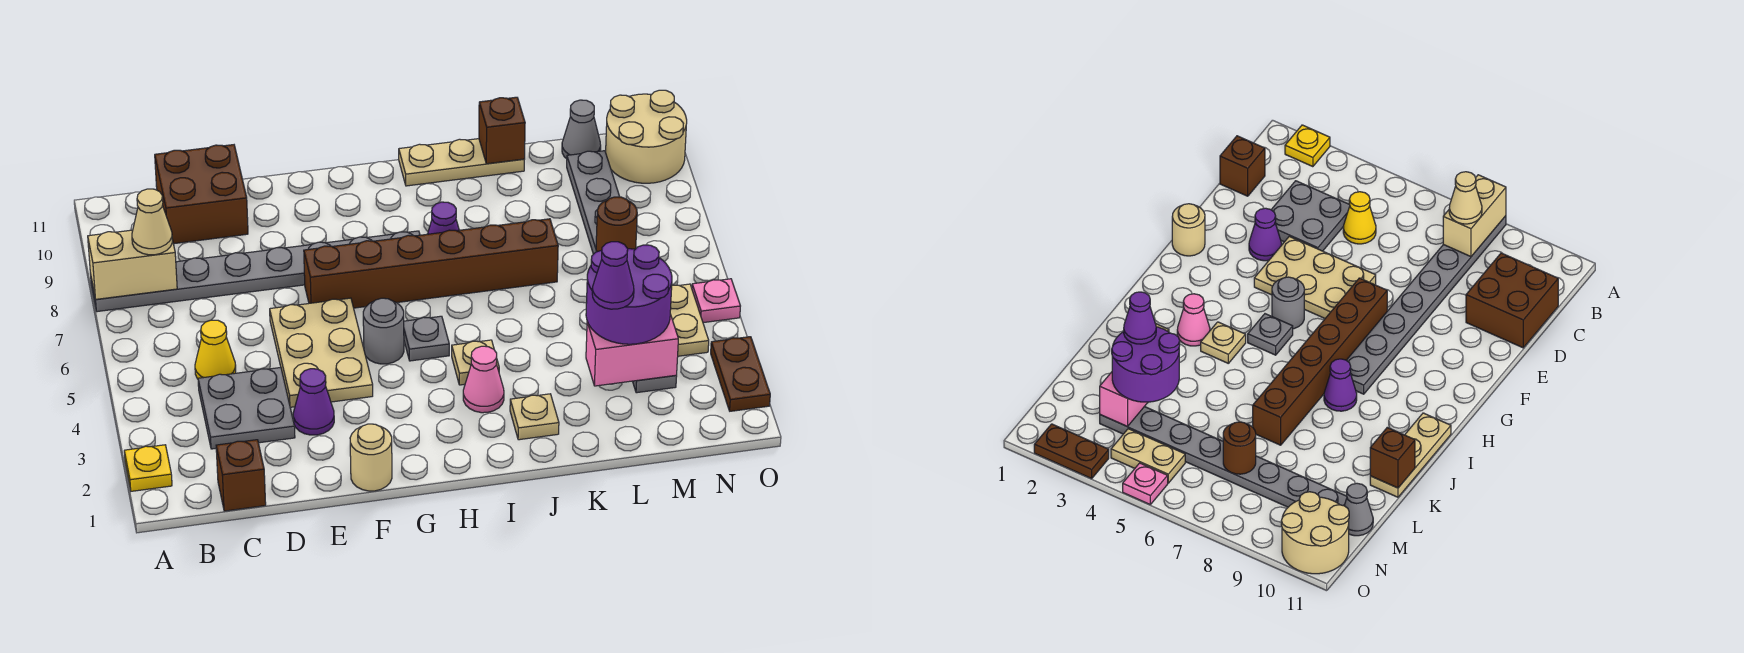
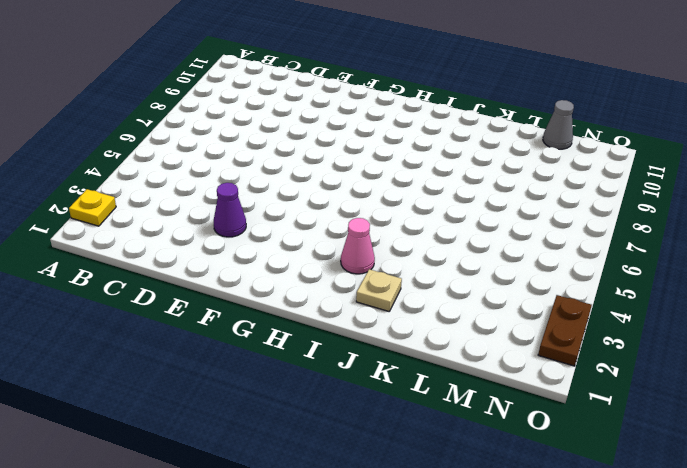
none -> grey 1x8 plate [91,231,420,312]
none -> brown 1x1 brick [216,440,266,511]
none -> grey 2x2 plate [198,368,295,449]
none -> yellow 1x1 cone [195,320,236,379]

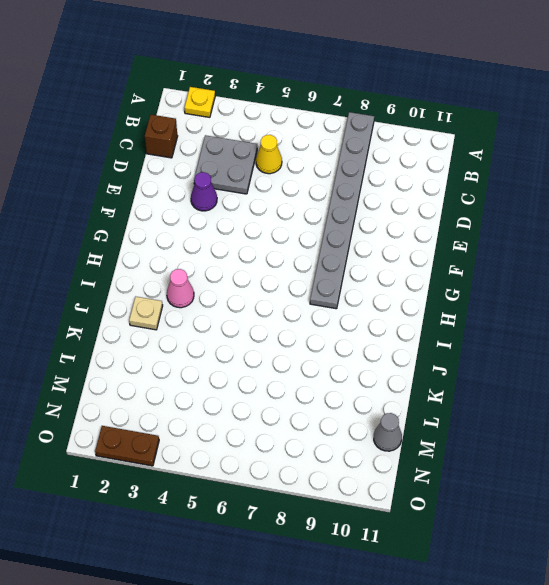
none -> brown 2x2 brick [155,145,248,244]
none -> tan 2x3 plate [270,298,373,407]
none -> tan 1x1 round brick [350,424,392,491]
none -> brown 1x6 brick [304,219,558,308]

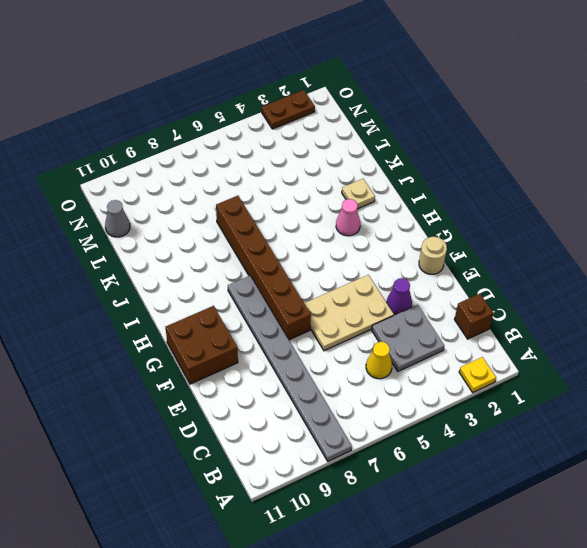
brown 2x2 brick [166,306,238,384] -> brown 2x2 brick moved to [155,145,248,244]
none -> grey 1x1 round brick [363,298,404,364]
none -> grey 1x1 plate [404,316,449,361]
none -> tan 1x1 plate [452,340,499,385]
none -> purple 1x1 cone [428,202,459,234]

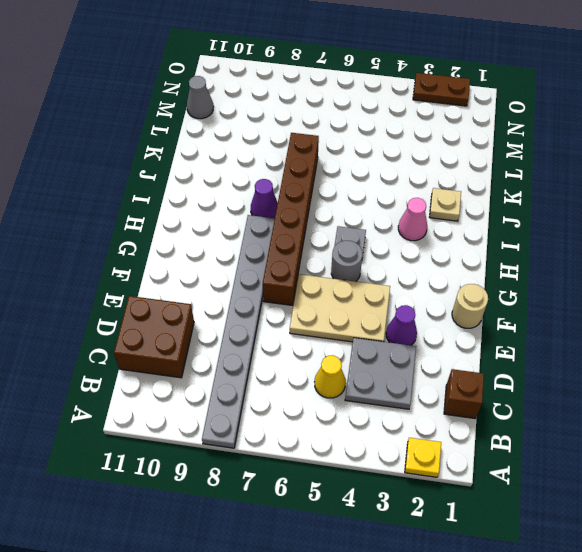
none -> tan 1x1 plate [452,340,499,385]
none -> tan 1x3 plate [399,139,524,186]
none -> grey 1x8 plate [567,151,677,393]
none -> tan 1x2 plate [670,284,709,356]

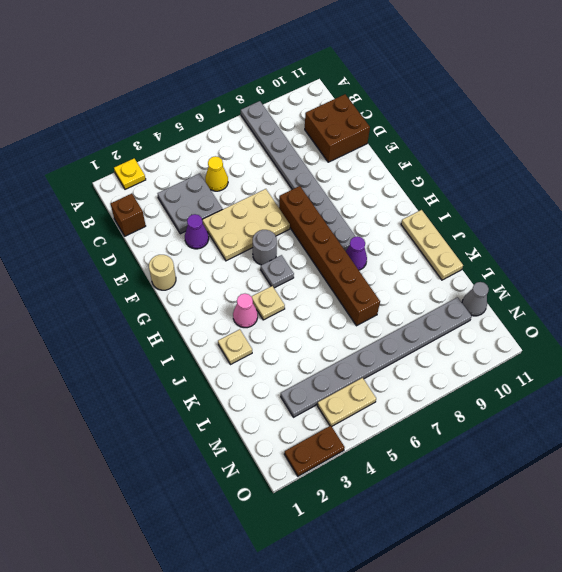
none -> tan 2x2 round brick [606,90,687,183]
none -> pink 1x1 plate [692,279,740,323]
none -> tan 1x2 brick [88,230,177,299]
none -> brown 1x1 brick [479,97,525,164]

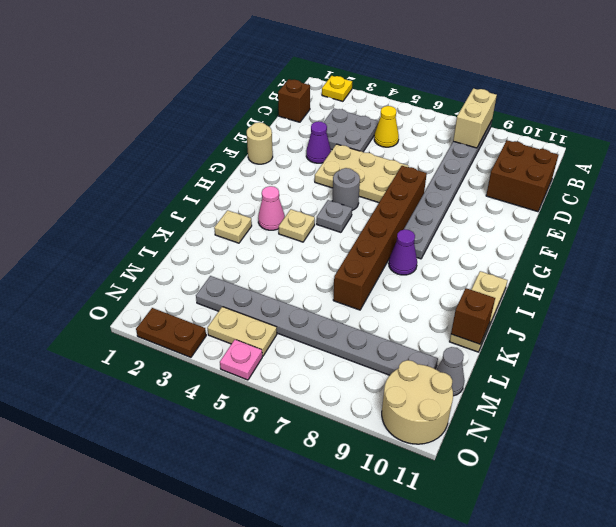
none -> pink 1x2 brick [586,314,678,386]
none -> brown 1x1 round brick [596,197,637,252]
none -> tan 1x1 cone [132,189,172,255]
none -> purple 2x2 round brick [586,245,672,344]

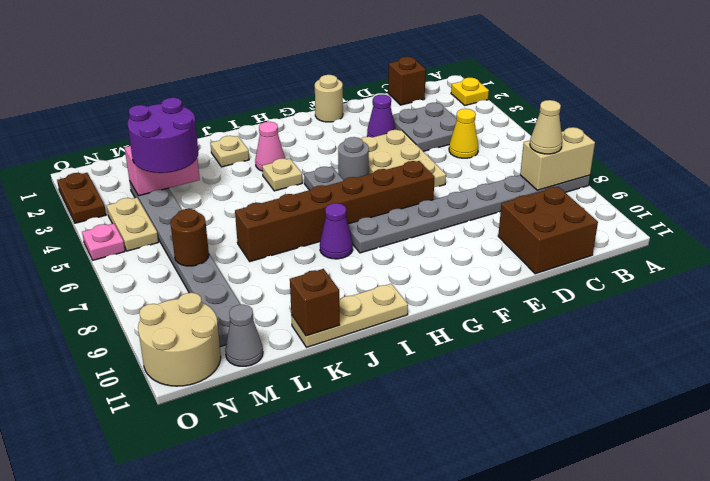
none -> purple 1x1 cone [592,242,634,309]

